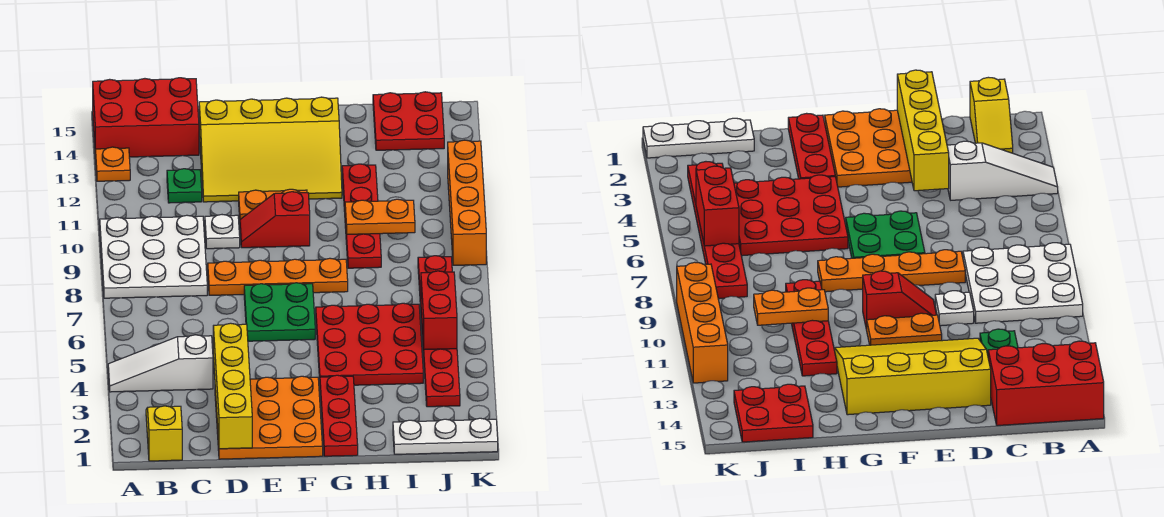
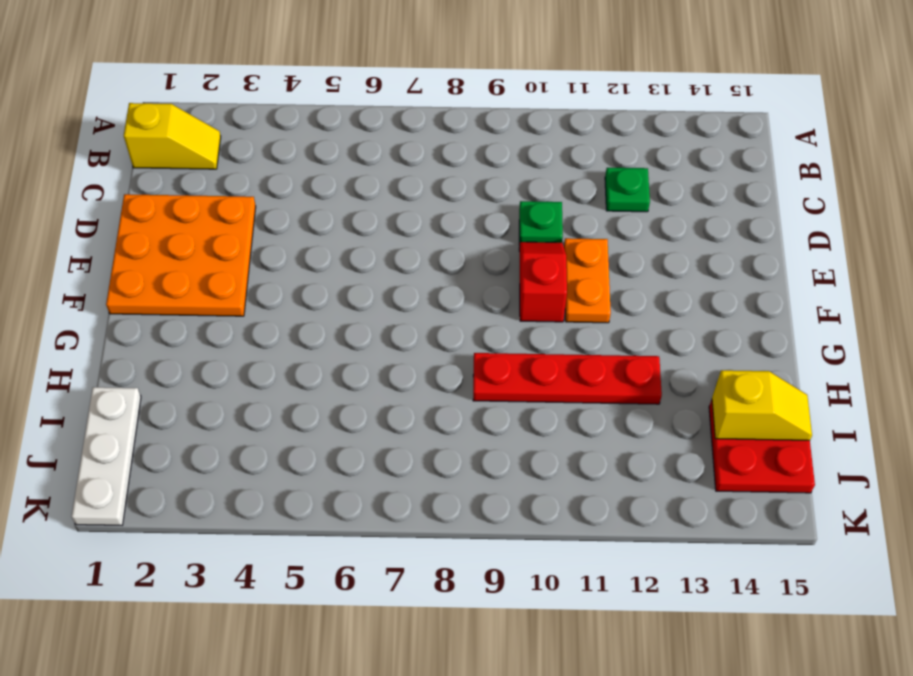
green 1x1 plate [519,201,563,245] -> white 1x1 plate [205,215,240,249]
yellow 1x2 slope [712,370,812,440] -> none
none -> white 1x3 slope [108,335,213,392]
none -> white 3x3 plate [100,215,207,298]
none -> orange 1x1 plate [95,147,130,181]

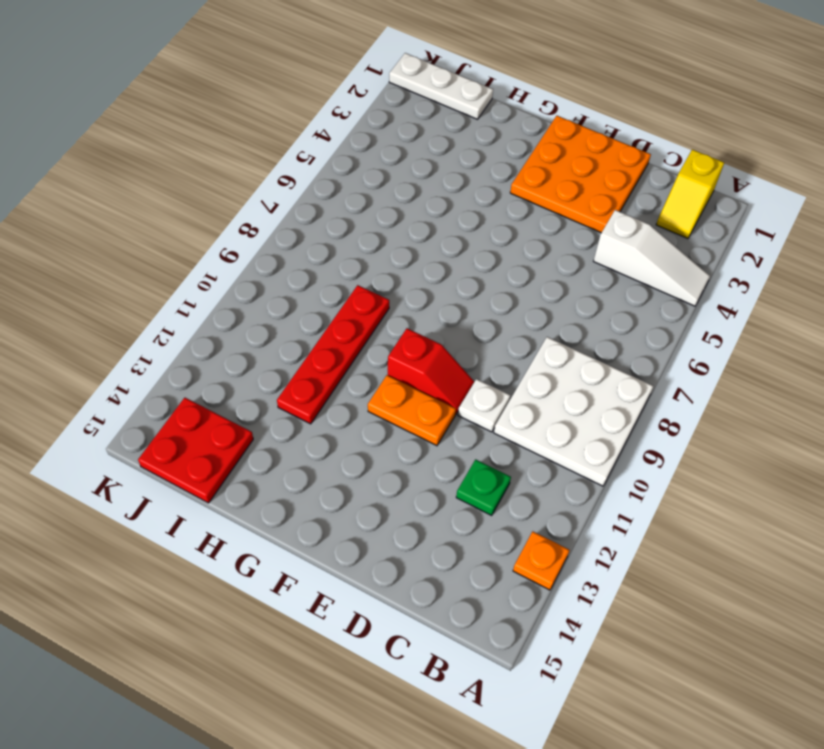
none -> red 2x3 brick [93,78,199,157]
none -> orange 1x4 plate [208,258,348,295]
none -> yellow 3x4 slope [199,97,342,202]

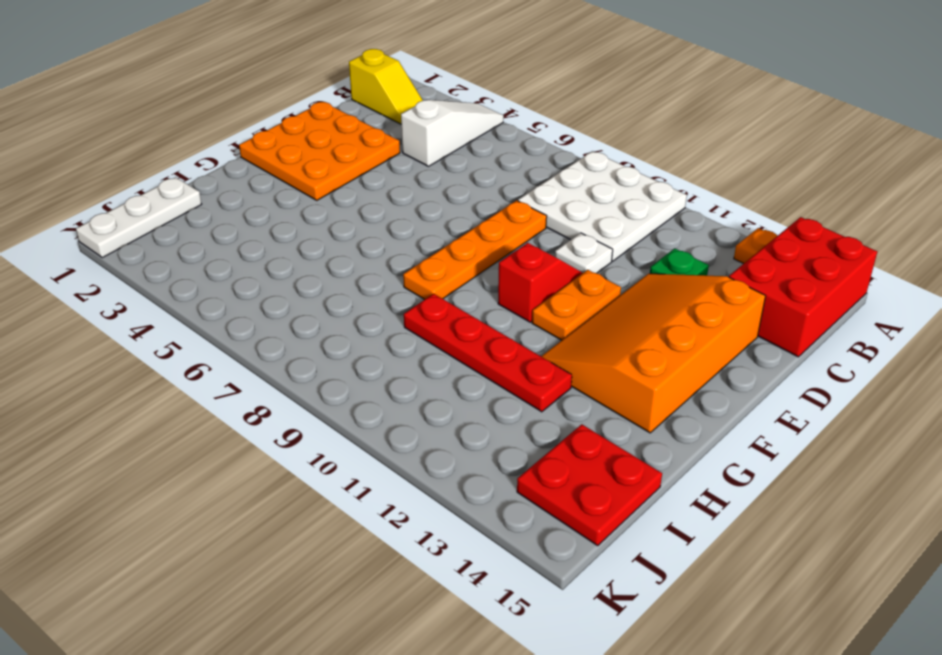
orange 3x4 slope [541,274,765,433] -> yellow 3x4 slope [199,97,342,202]
none -> green 2x2 plate [244,283,315,341]
none -> red 1x3 plate [320,375,358,456]
none -> red 3x3 plate [316,303,423,385]

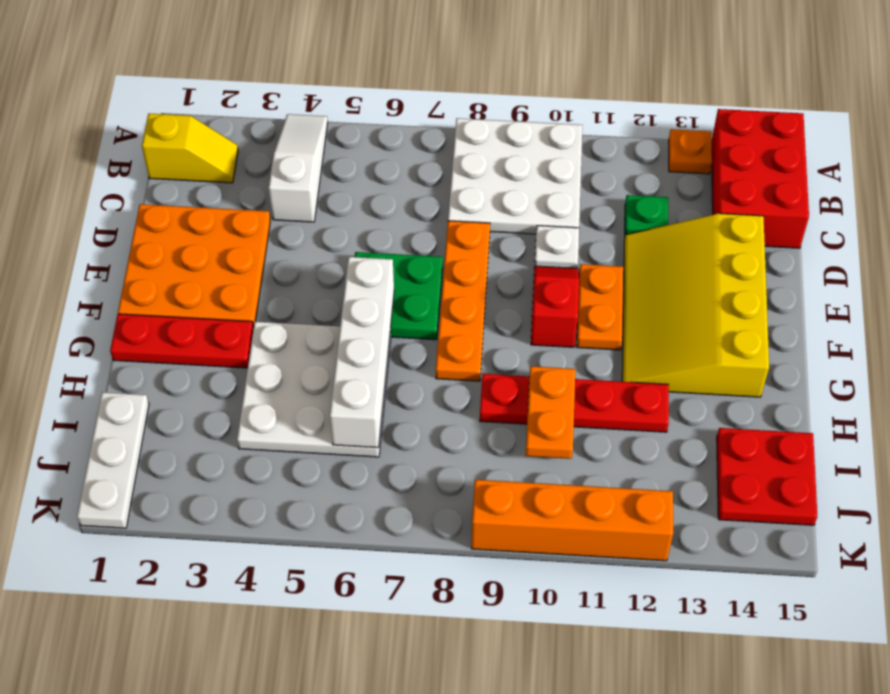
white 1x4 brick [330,257,394,448] -> none
white 3x3 plate [237,322,391,457] -> red 3x3 plate [316,303,423,385]
none -> red 1x6 plate [418,256,460,407]
none -> yellow 1x4 brick [213,323,252,449]
none -> red 1x2 brick [421,271,457,350]

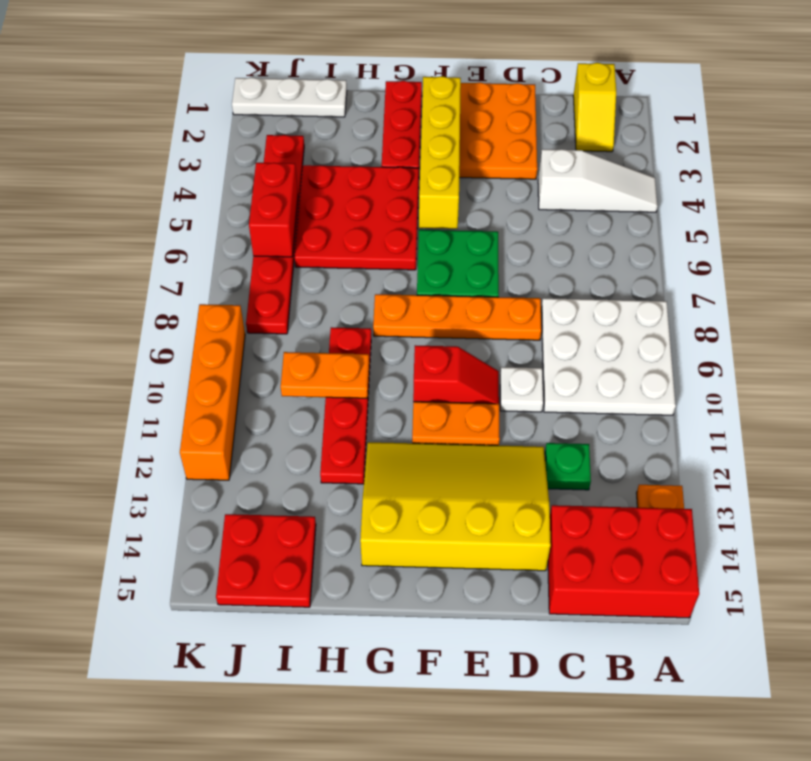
yellow 1x4 brick [419,76,461,229] -> yellow 1x4 brick moved to [213,323,252,449]

